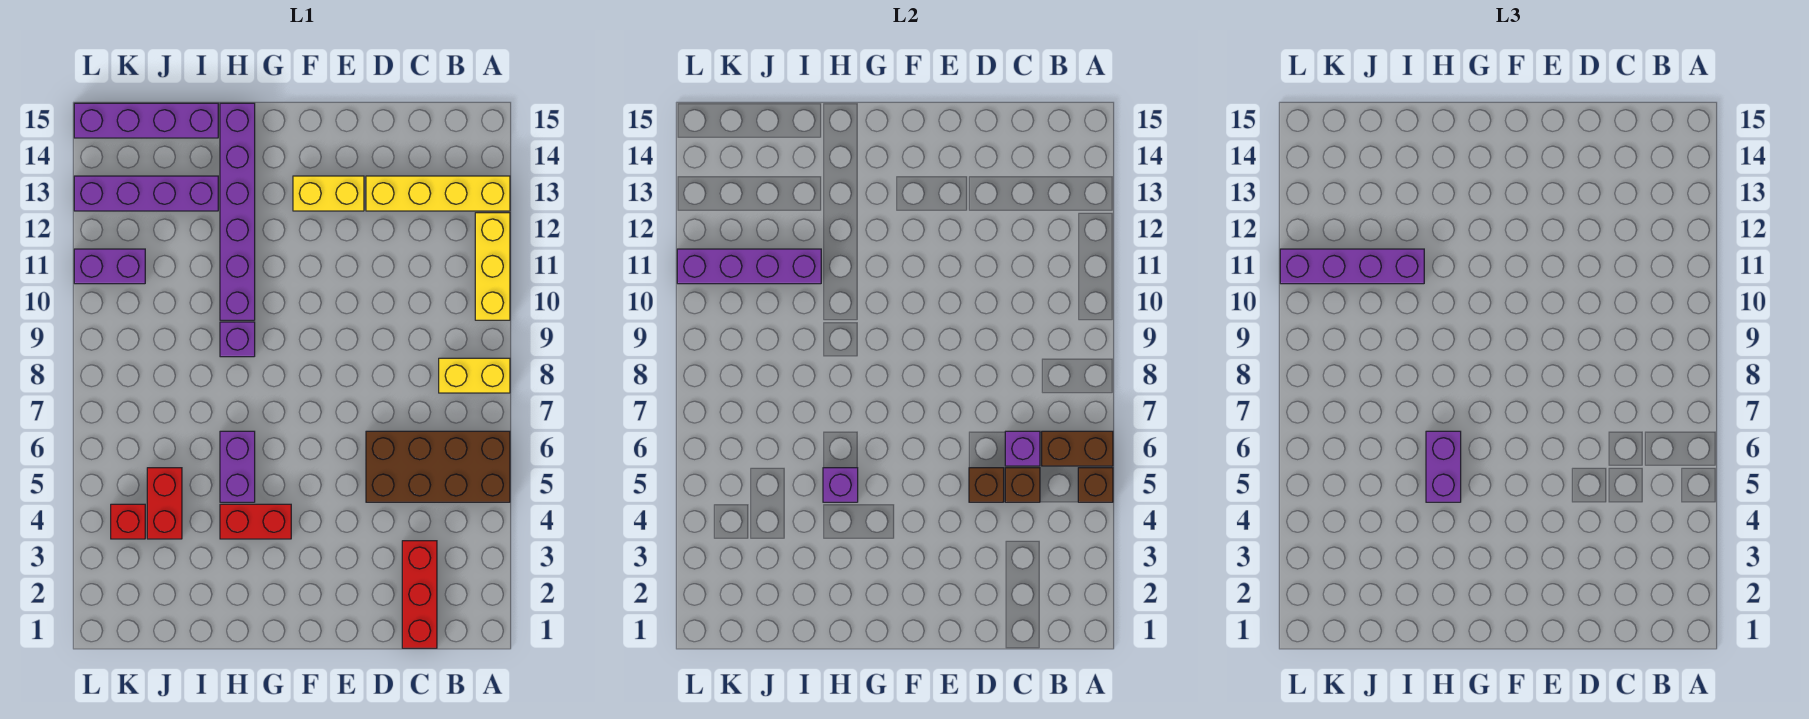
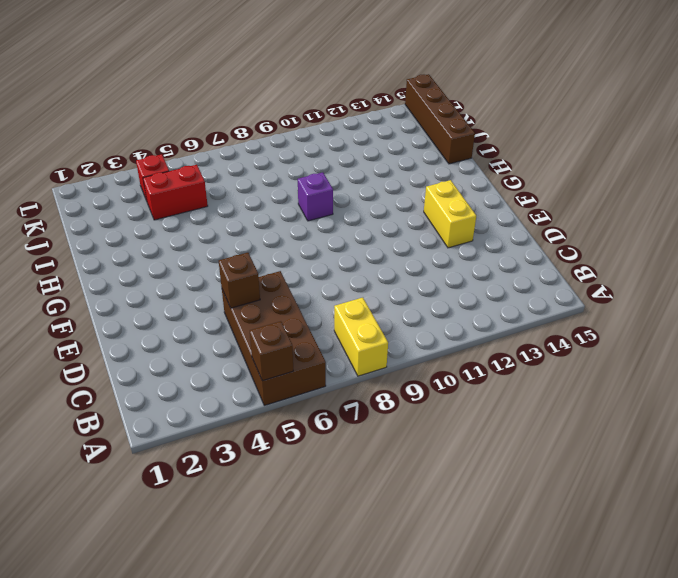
brown 1x4 brick [405,74,475,164] -> purple 1x4 brick [74,103,218,138]
none -> yellow 1x3 brick [475,213,510,320]
none -> yellow 1x4 brick [366,176,510,211]
none -> red 1x3 brick [402,541,437,648]

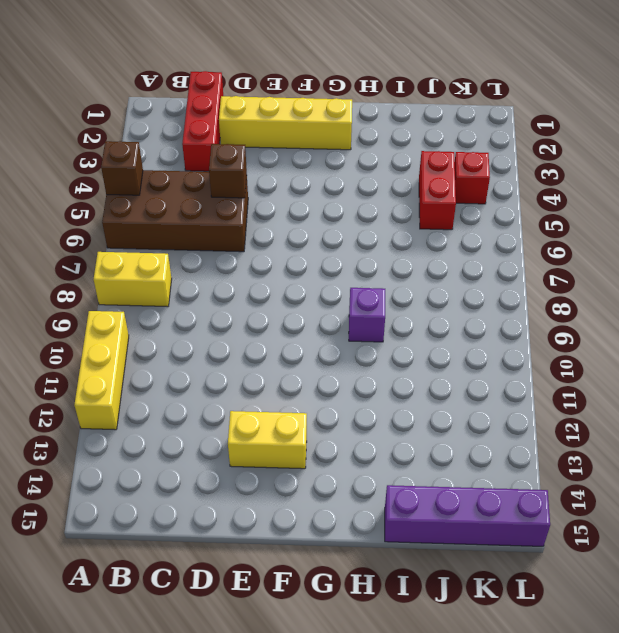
yellow 1x4 brick [219,96,352,150] -> yellow 1x4 brick moved to [366,176,510,211]
none -> red 1x2 brick [220,504,291,539]
none -> purple 1x2 brick [220,431,255,502]
none -> purple 1x6 brick [220,103,255,320]

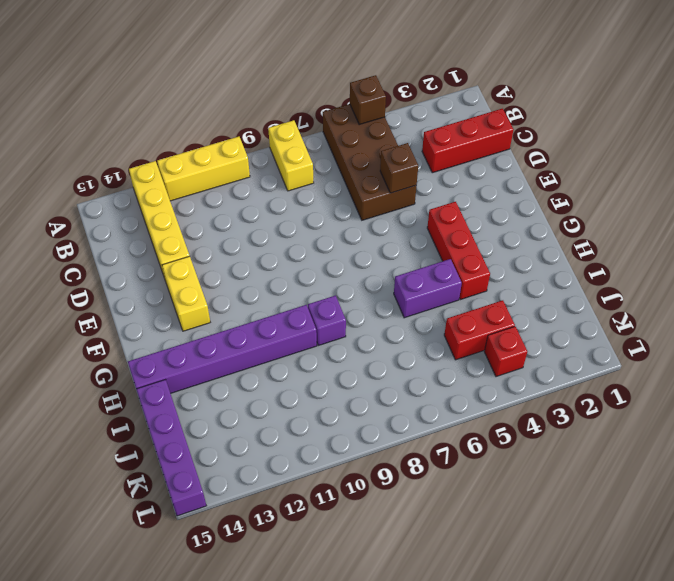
red 1x3 brick [427,202,490,300] -> red 1x2 brick [220,504,291,539]
none -> purple 1x4 brick [74,176,218,211]
none -> purple 1x2 brick [74,249,145,284]
none -> brown 1x2 brick [1042,431,1113,466]

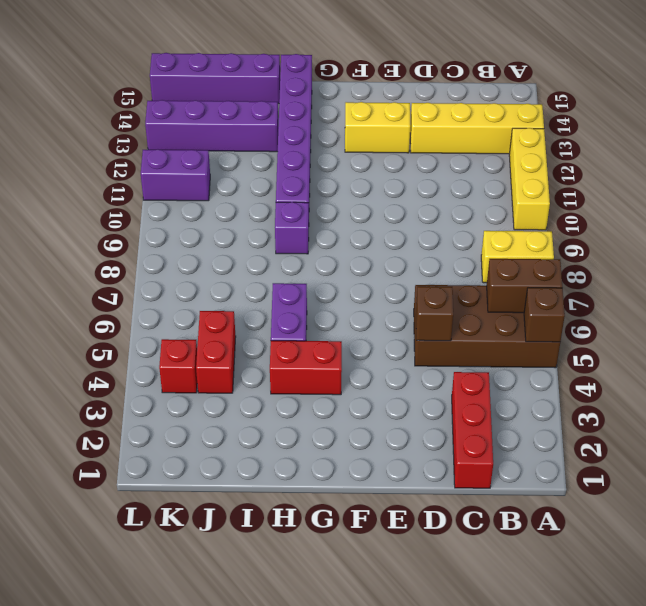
none -> brown 1x1 brick [1005,468,1040,502]
none -> purple 1x1 brick [1005,431,1040,466]
none -> purple 1x1 brick [823,468,858,502]

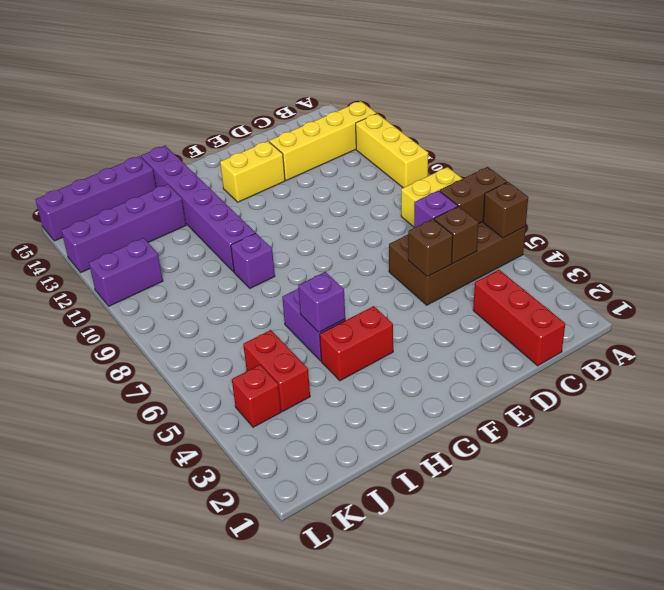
none -> purple 1x4 brick [677,249,821,284]
none -> purple 1x2 brick [1426,431,1461,502]
none -> purple 1x4 brick [1280,249,1424,284]

